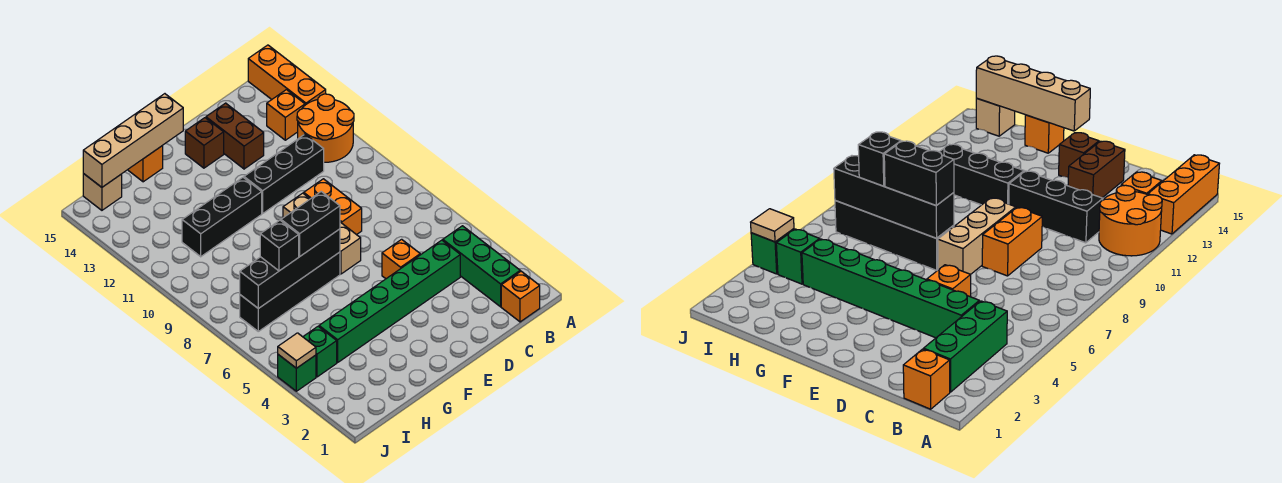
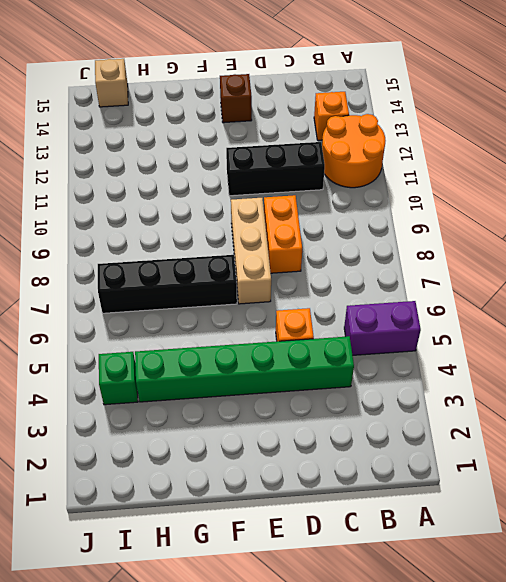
purple 1x2 brick [344,301,421,355] -> none
none -> orange 1x3 brick [248,45,326,105]
none -> orange 1x1 brick [501,271,540,322]
none -> green 1x3 brick [443,226,520,307]

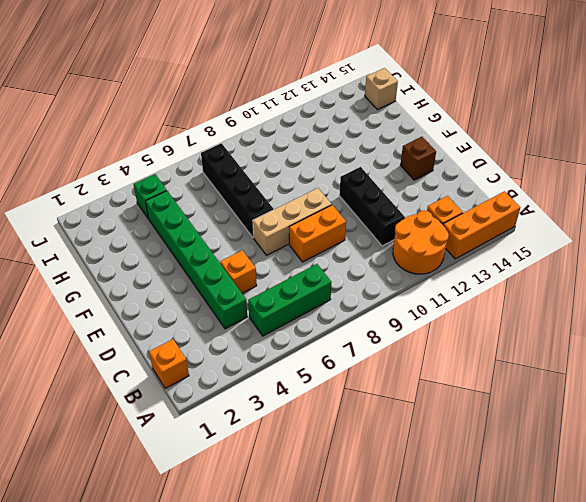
green 1x3 brick [248,264,332,336] -> green 1x3 brick moved to [443,226,520,307]
none -> brown 1x2 brick [206,103,264,169]
none -> black 1x3 brick [182,178,262,257]
none -> orange 1x1 brick [128,146,163,182]

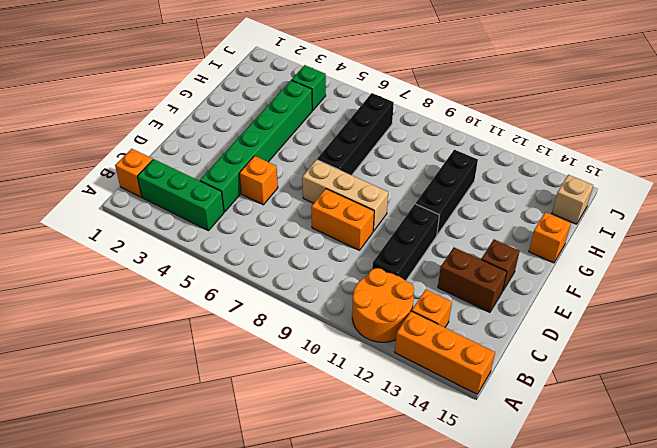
none -> green 1x1 brick [278,355,316,391]
none -> black 1x4 brick [240,229,340,309]
none -> tan 1x4 brick [83,94,183,187]

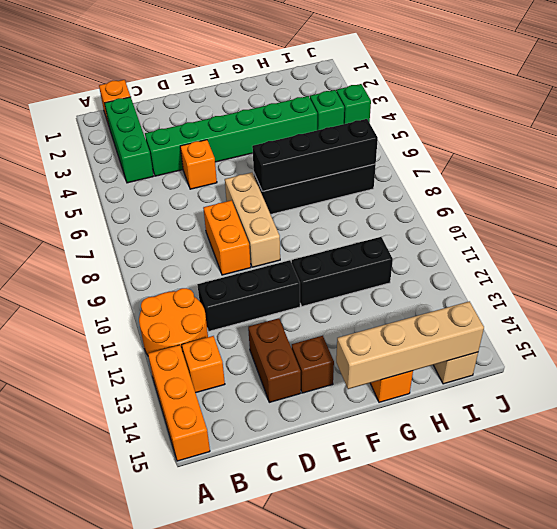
none -> tan 1x1 tile [278,333,316,368]
none -> black 1x2 brick [281,192,340,257]
none -> black 1x1 brick [260,220,299,271]

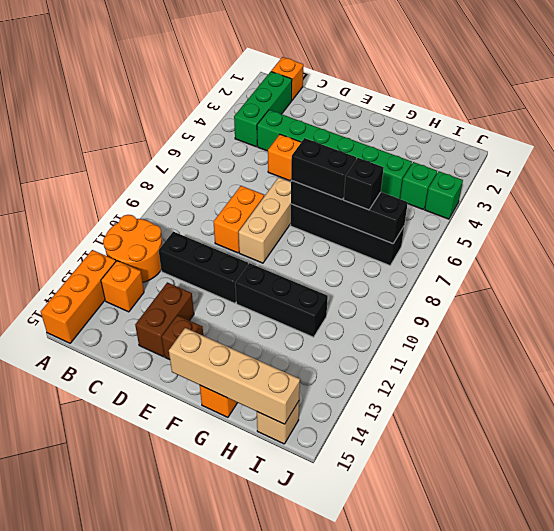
none -> tan 1x1 tile [278,333,316,368]

